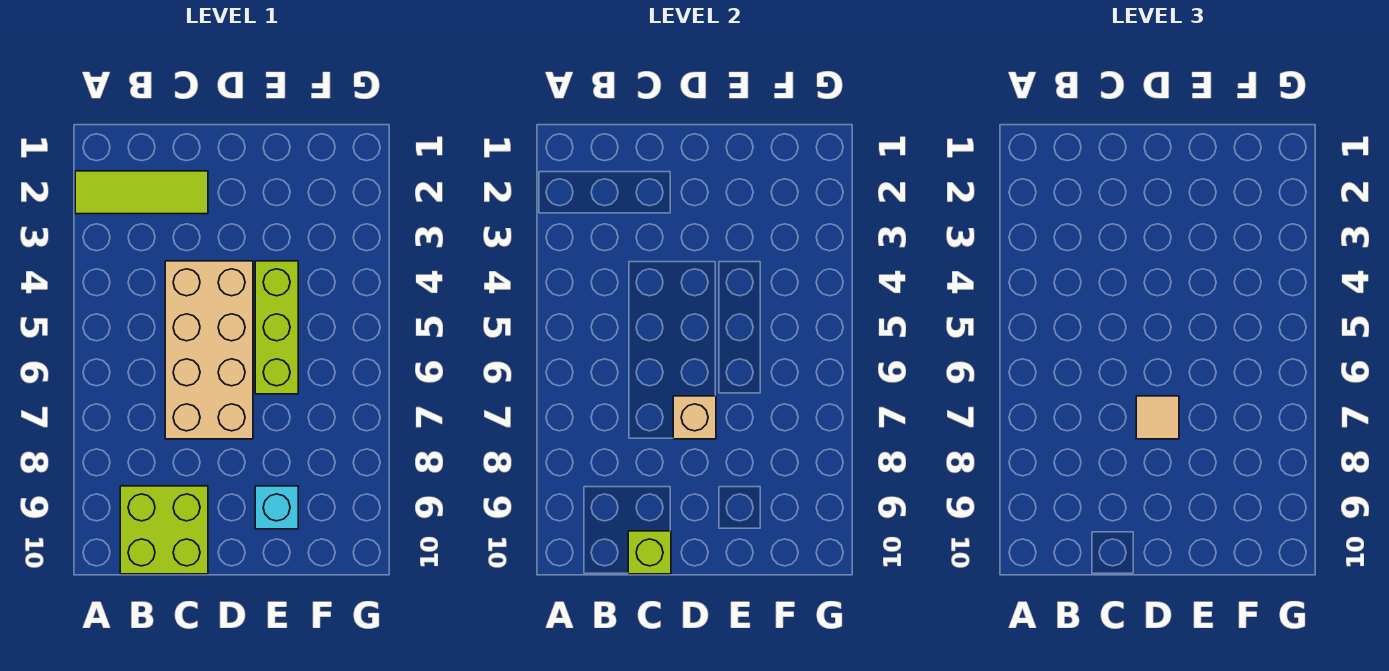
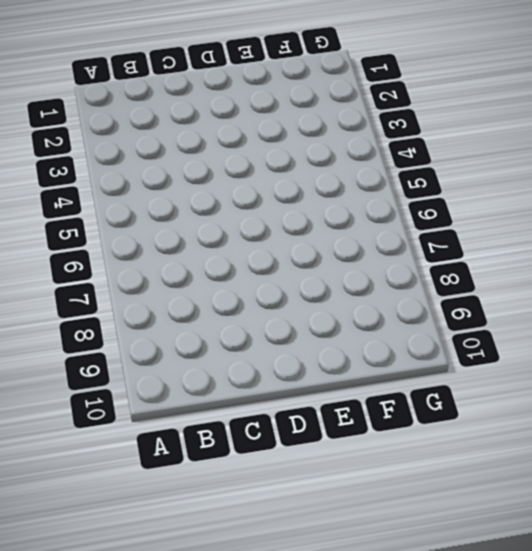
none -> lime 1x3 tile [75,171,208,214]
none -> lime 2x2 brick [120,486,208,574]

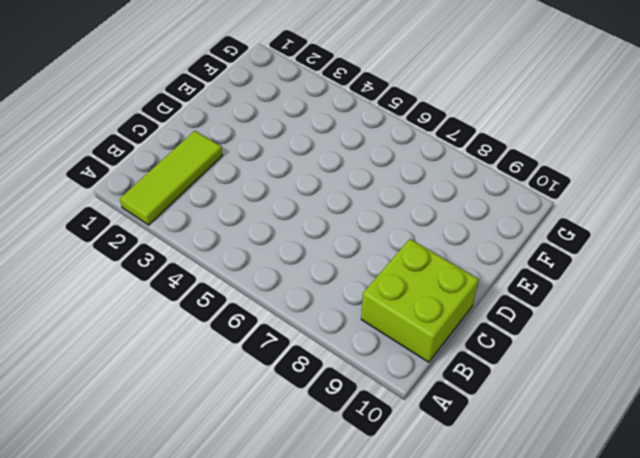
none -> tan 2x4 brick [165,261,253,439]
none -> lime 1x3 brick [255,261,298,394]

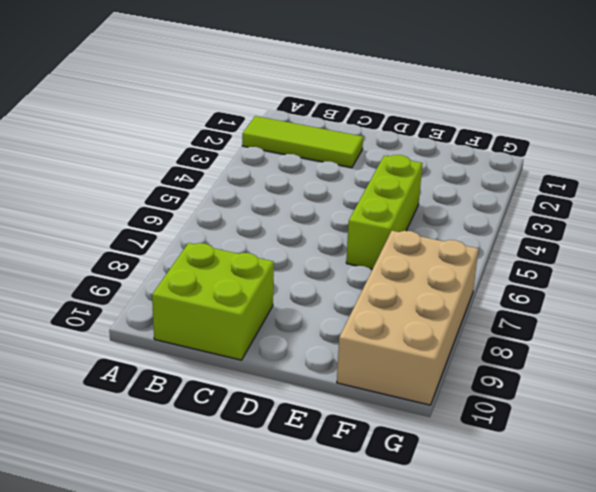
tan 2x4 brick [337,231,479,405] -> tan 2x4 brick moved to [165,261,253,439]
none -> cyan 1x1 brick [255,486,298,529]
none -> lime 1x1 brick [628,531,671,574]

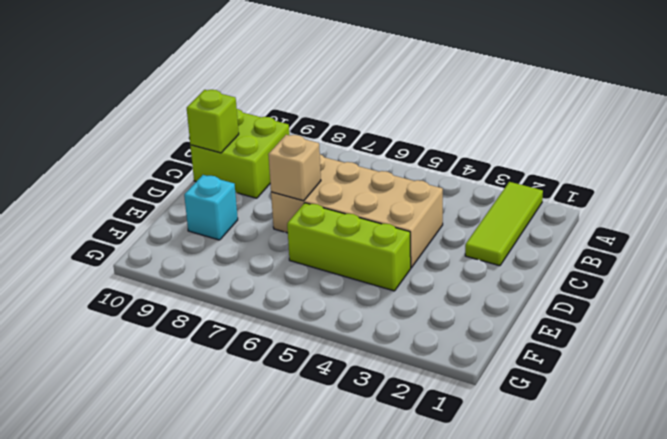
none -> tan 1x1 tile [1136,396,1179,439]

